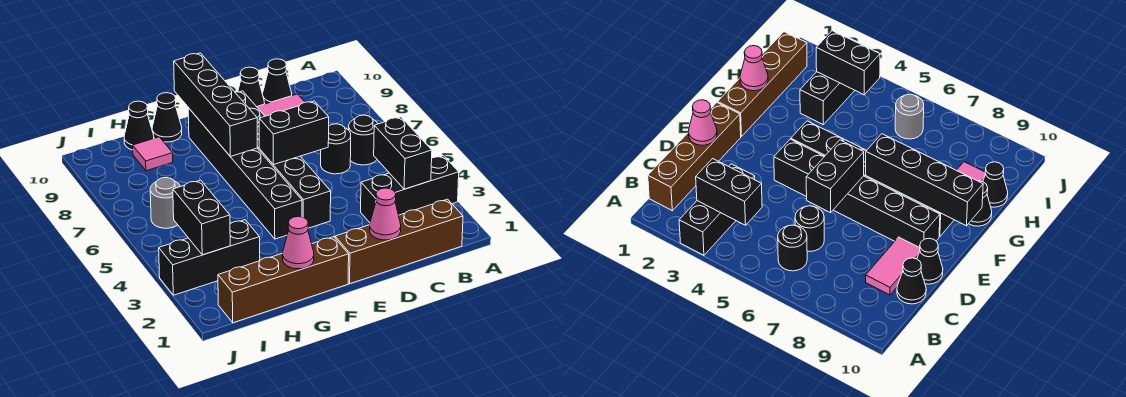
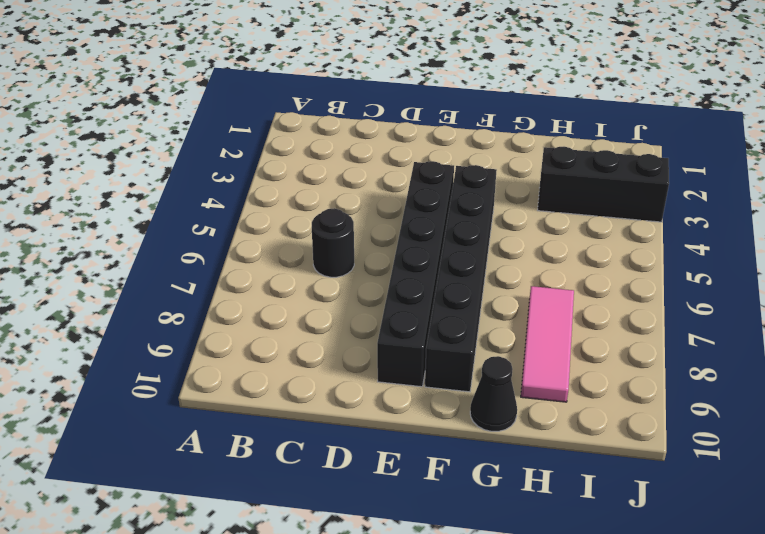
pink 1x3 tile [521,286,574,402] -> pink 1x1 tile [133,137,173,171]
none -> black 1x3 brick [361,156,459,222]
none -> brown 1x4 brick [335,199,463,284]
none -> black 1x1 round brick [349,115,378,165]

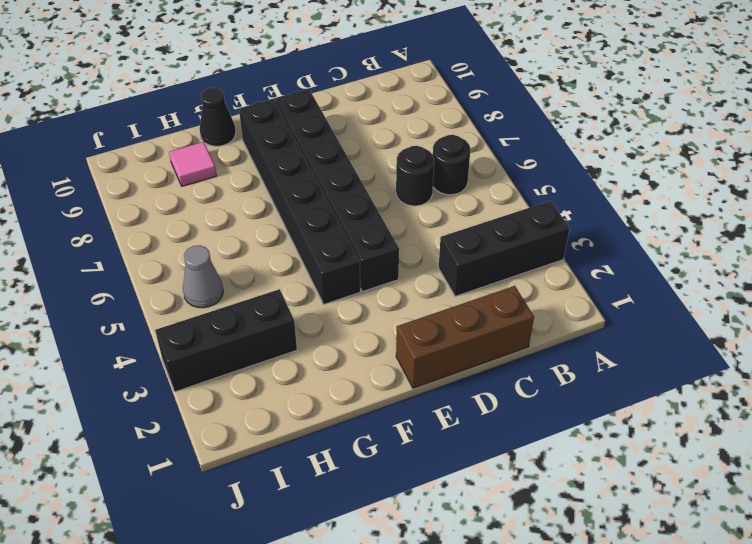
brown 1x3 brick [396,286,534,388] -> brown 1x4 brick [335,199,463,284]
grey 1x1 cone [183,245,223,308] -> none
none -> pink 1x2 tile [257,94,304,116]
none -> black 1x1 cone [262,59,292,104]
none -> black 1x1 cone [238,67,264,107]

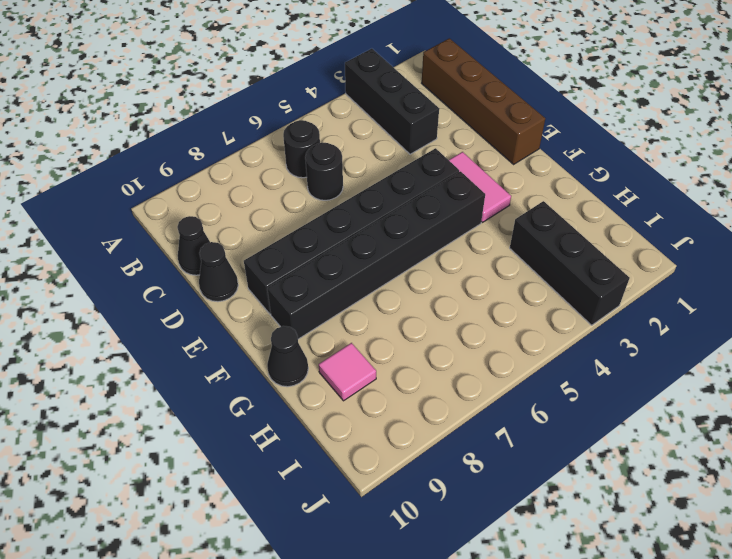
pink 1x2 tile [449,152,511,222] -> pink 1x2 tile moved to [257,94,304,116]
none -> brown 1x4 brick [218,237,349,323]
none -> black 1x1 cone [124,101,154,150]
none -> grey 1x1 round brick [150,178,180,228]

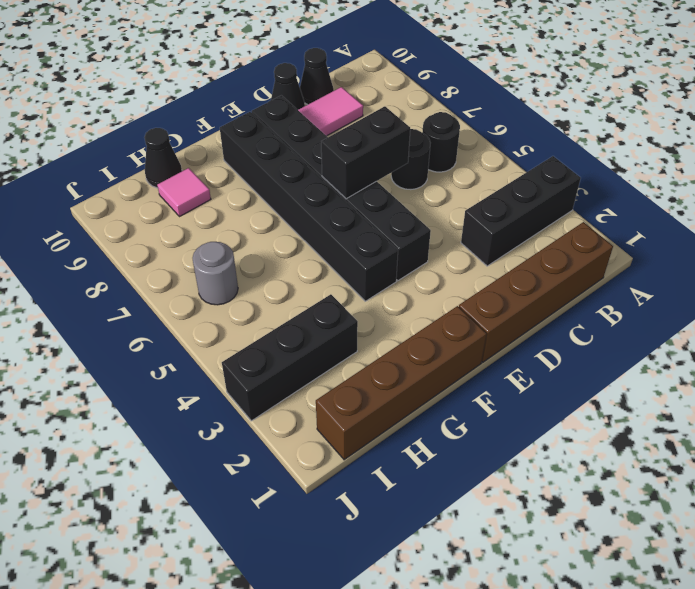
none -> black 1x1 cone [152,93,182,142]
none -> black 1x2 brick [374,117,432,189]
none -> pink 1x1 cone [370,188,401,240]

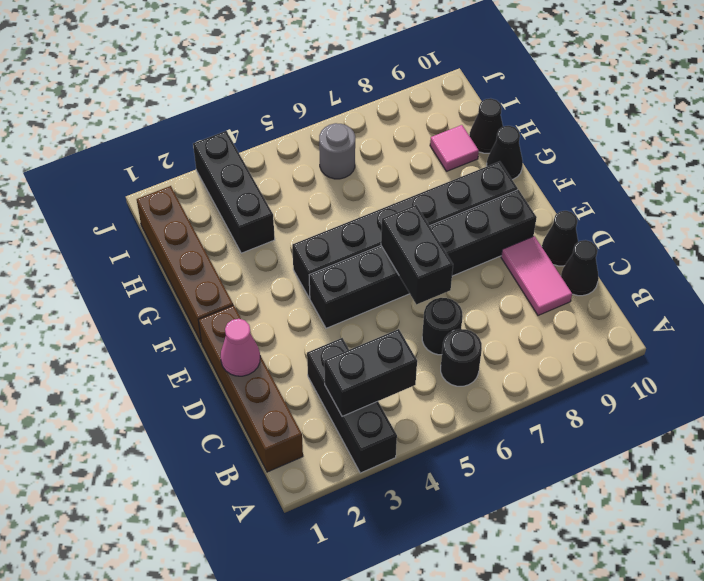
none -> black 1x4 brick [174,53,257,156]
none -> pink 1x1 cone [283,216,314,269]
none -> black 1x2 brick [173,180,230,255]

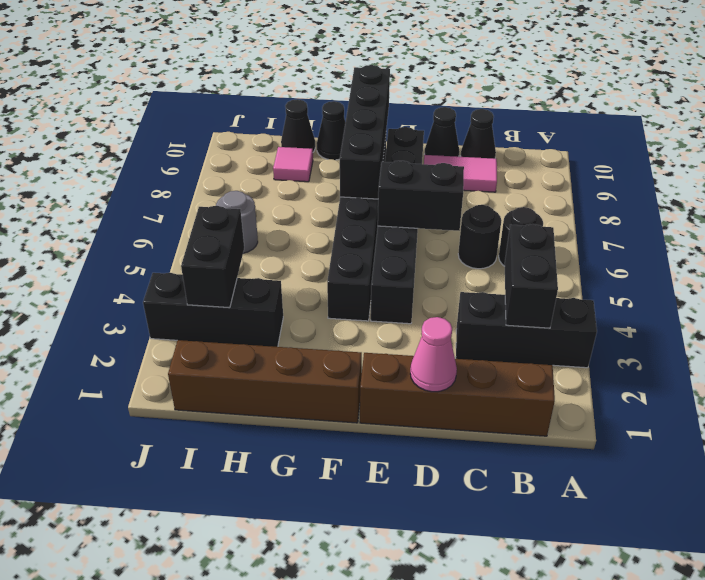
none -> pink 1x1 cone [283,216,314,269]

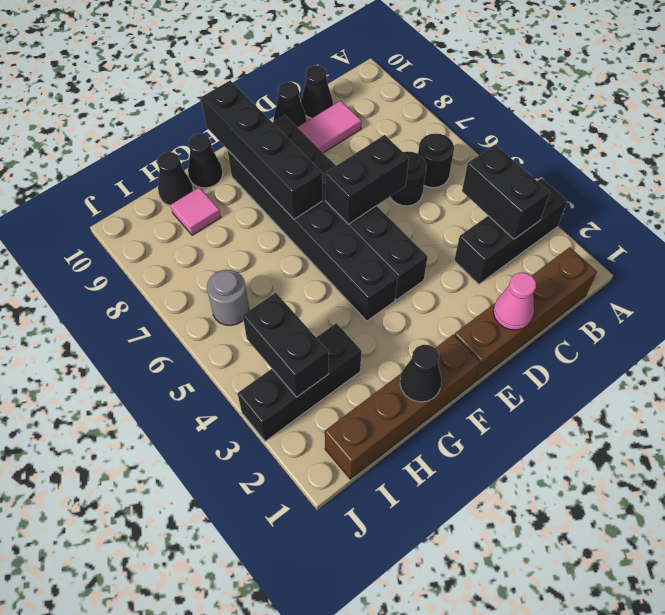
black 1x1 cone [400,345,442,402] -> pink 1x1 cone [283,216,314,269]

